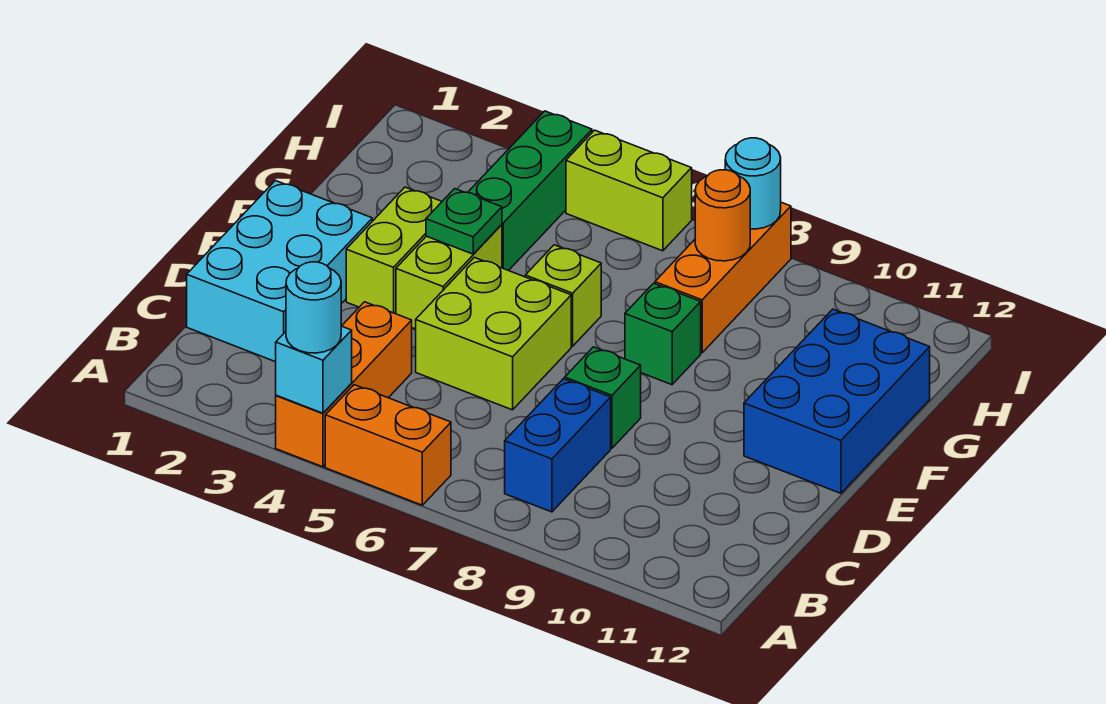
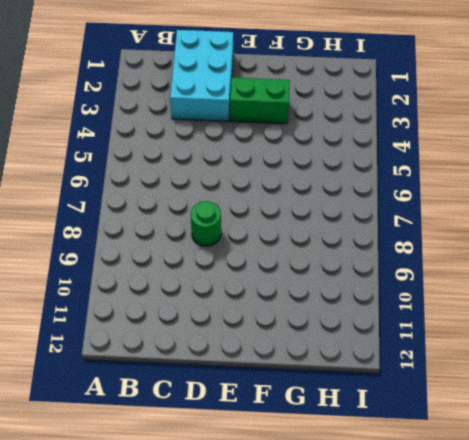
cyan 2x3 brick [170,30,233,121] -> cyan 2x3 brick turned to [187,181,372,362]
green 1x1 round brick [191,201,221,246] -> green 1x1 brick [565,347,641,448]
green 1x2 brick [230,78,290,124] -> lime 1x2 brick [346,187,442,314]
none -> orange 1x3 brick [276,302,412,467]
none -> orange 1x2 brick [325,385,451,505]
none -> blue 1x2 brick [505,379,611,512]

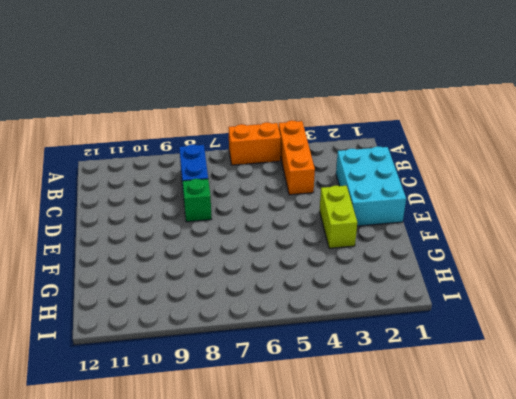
none -> lime 2x2 brick [416,257,571,410]
none -> lime 1x2 brick [396,225,502,329]
none -> blue 2x3 brick [744,309,930,493]

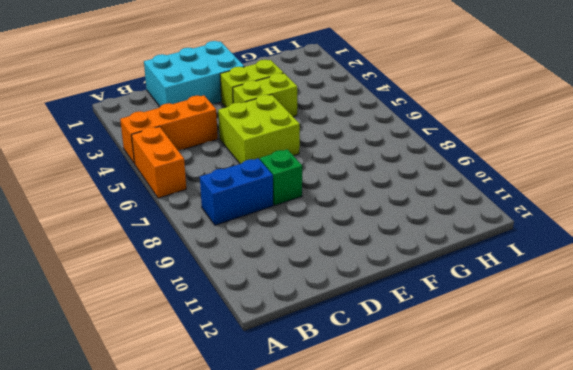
none -> blue 2x3 brick [744,309,930,493]
none -> lime 1x1 brick [525,245,601,346]
none -> green 1x1 brick [625,283,701,385]

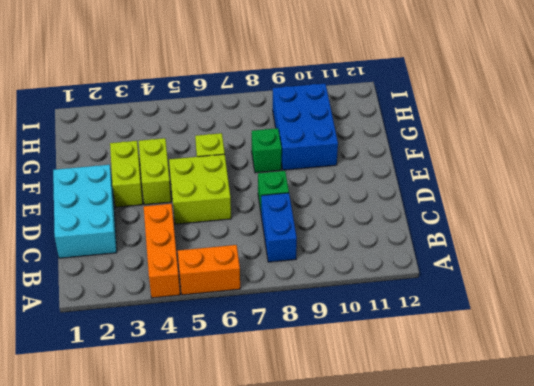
blue 2x3 brick [273,84,338,170] -> blue 2x3 brick moved to [744,309,930,493]
none -> green 1x3 brick [468,111,592,271]
none -> orange 1x3 brick [655,202,791,353]
none -> lime 1x2 brick [566,130,692,251]

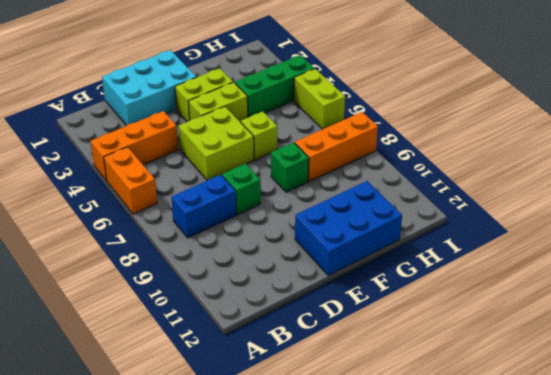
none -> cyan 1x1 brick [276,326,352,413]
none -> green 1x1 plate [426,189,502,254]
none -> orange 1x1 round brick [695,170,750,261]

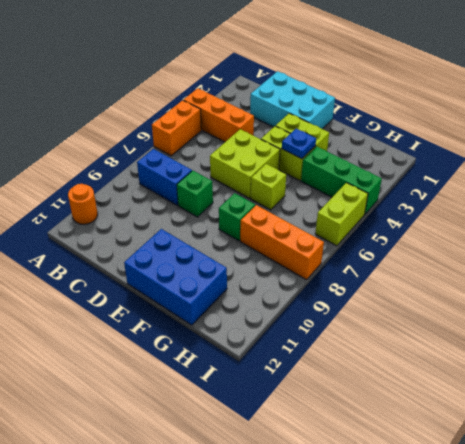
orange 1x1 round brick [68,184,98,224] -> orange 1x1 round brick moved to [695,170,750,261]
blue 1x1 plate [282,129,316,159] -> green 1x1 plate [426,189,502,254]
none -> cyan 1x1 brick [276,326,352,413]
none -> cyan 1x1 round brick [725,138,781,229]
none -> cyan 1x1 round brick [286,262,341,353]

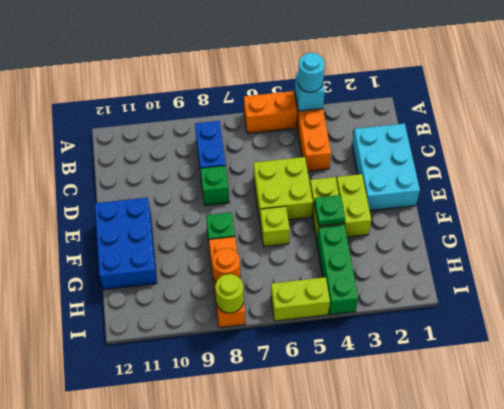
lime 1x1 round brick [215,274,243,313] -> cyan 1x1 round brick [725,138,781,229]

